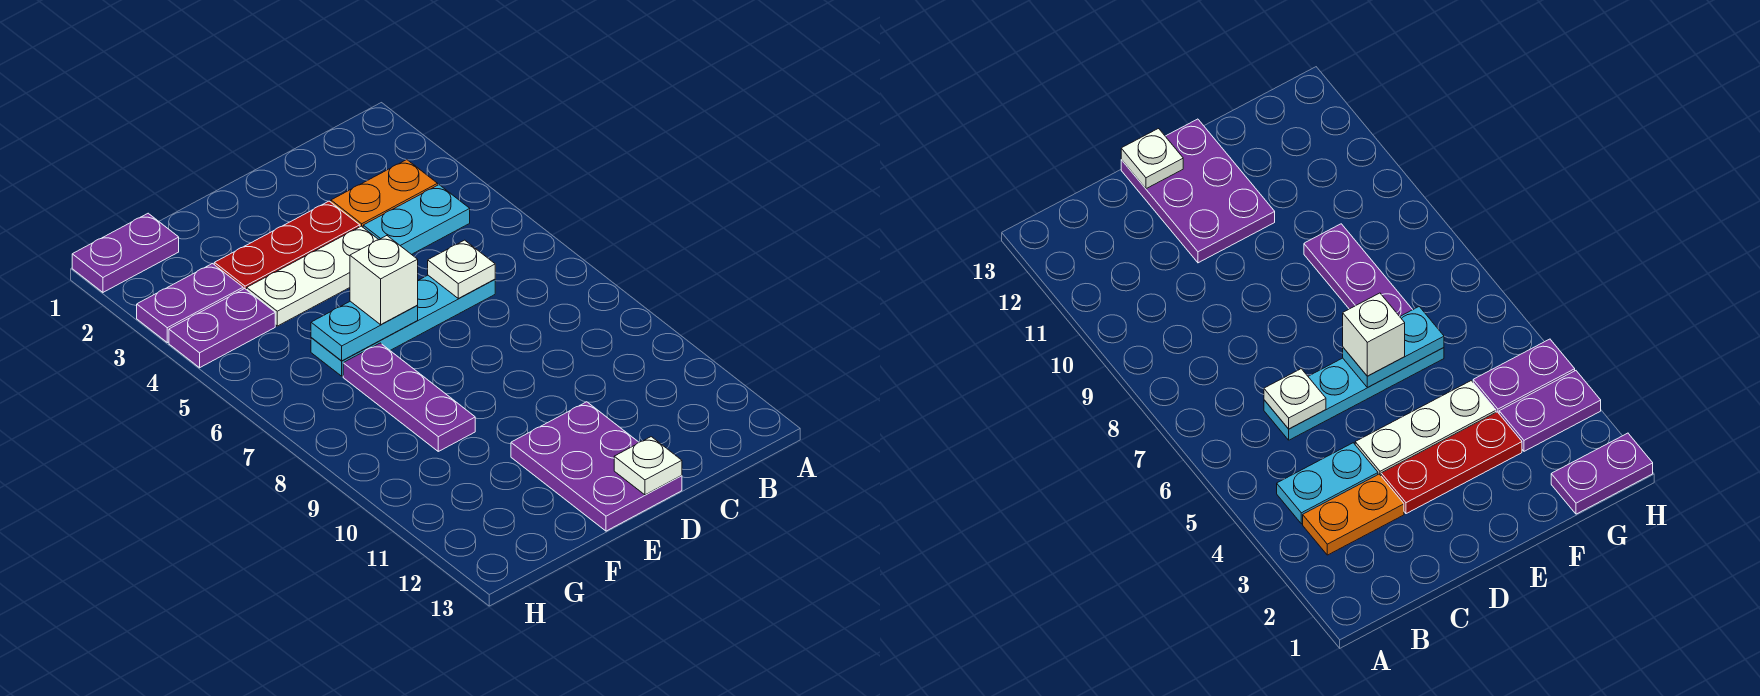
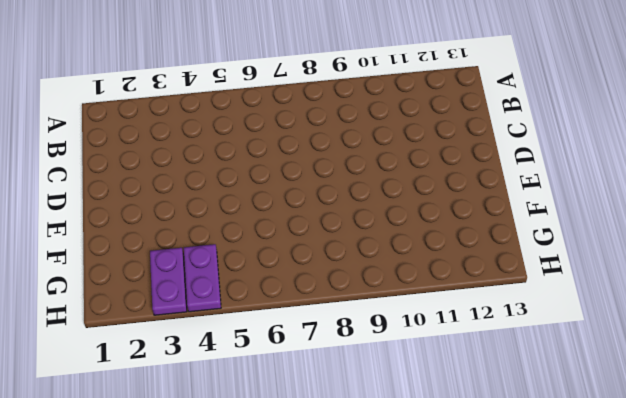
none -> orange 1x2 plate [331,160,438,227]
none -> cyan 1x2 plate [363,185,470,255]
none -> cyan 1x4 plate [311,275,495,376]

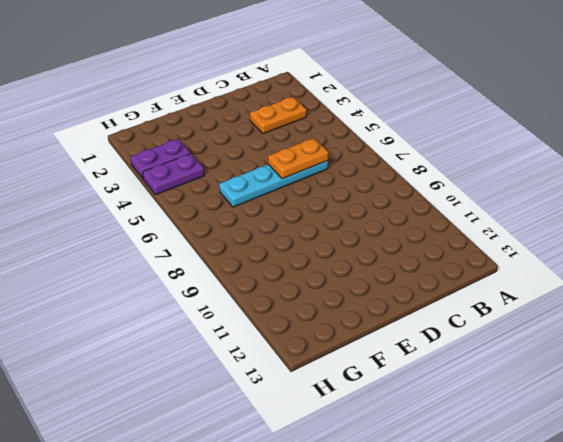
orange 1x2 plate [268,138,329,179] -> white 1x1 plate [428,240,495,298]
none -> cyan 1x2 plate [363,185,470,255]
none -> red 1x3 plate [214,201,360,290]
none -> white 1x3 plate [247,226,379,326]

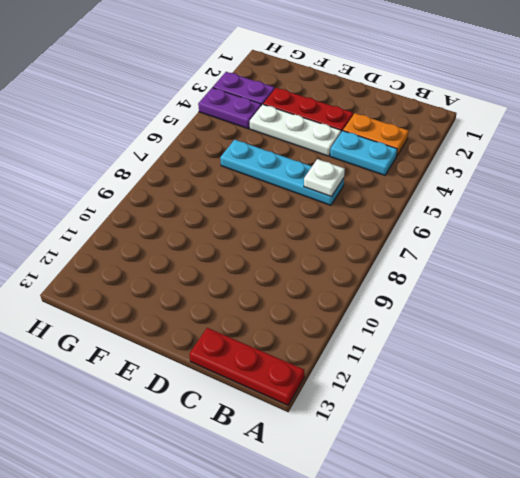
red 1x3 plate [189,328,304,405] -> none
none -> purple 2x3 plate [511,402,682,531]
none -> purple 1x3 plate [343,343,475,451]
none -> purple 1x2 plate [72,213,179,292]

